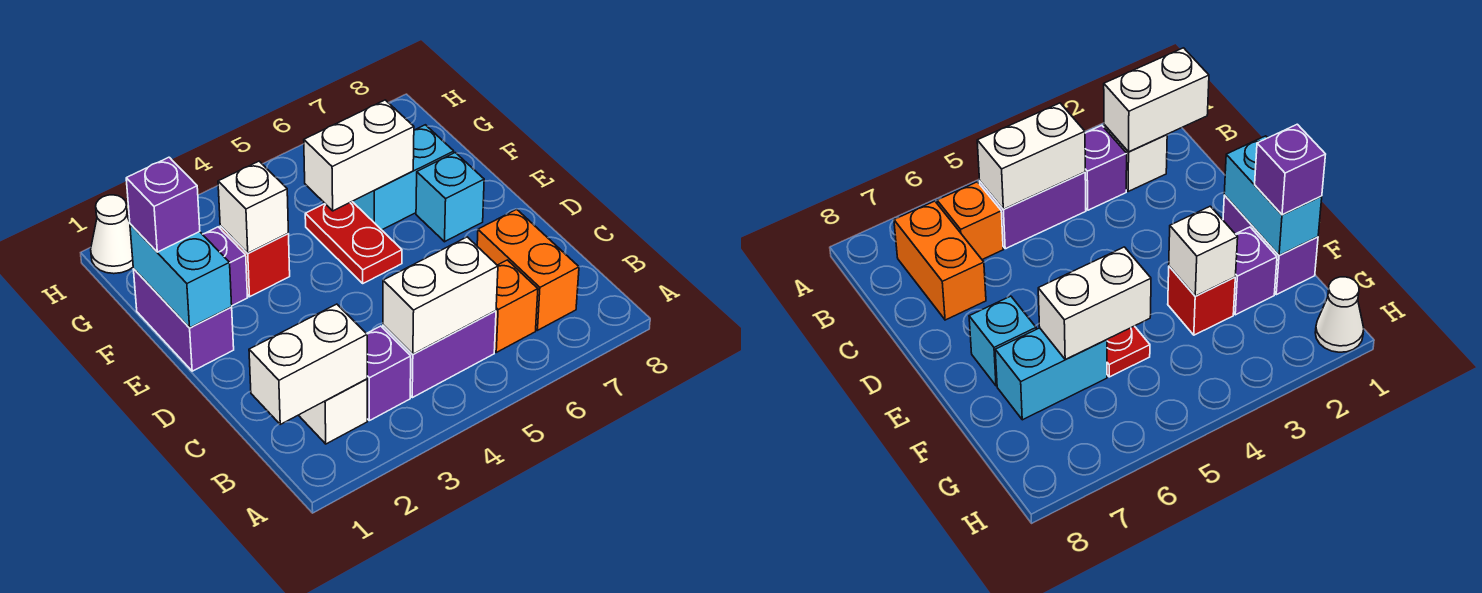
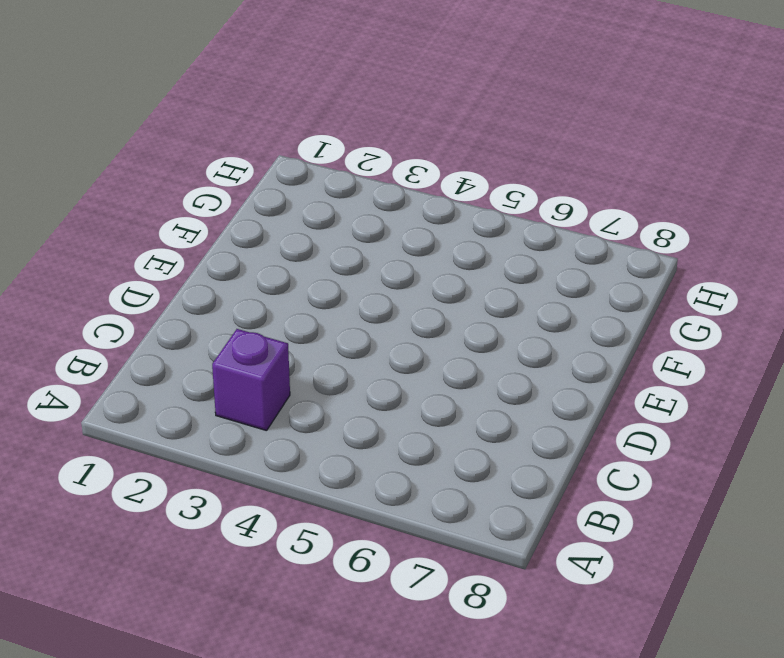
none -> white 1x1 brick [299,379,367,444]
none -> purple 1x2 brick [383,311,496,398]
none -> orange 1x1 brick [494,260,538,352]

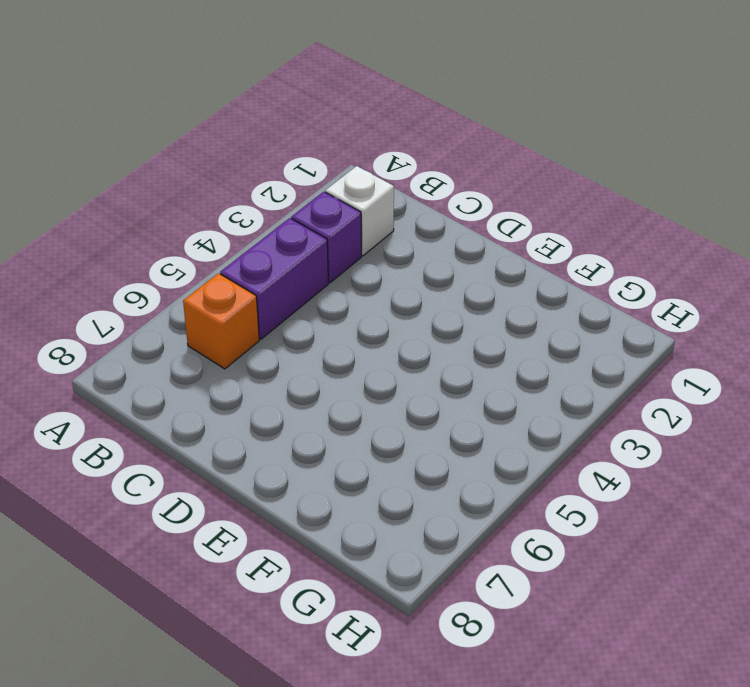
none -> orange 1x2 brick [477,209,579,330]
none -> purple 1x2 brick [133,269,234,371]
none -> red 1x2 plate [305,202,402,283]

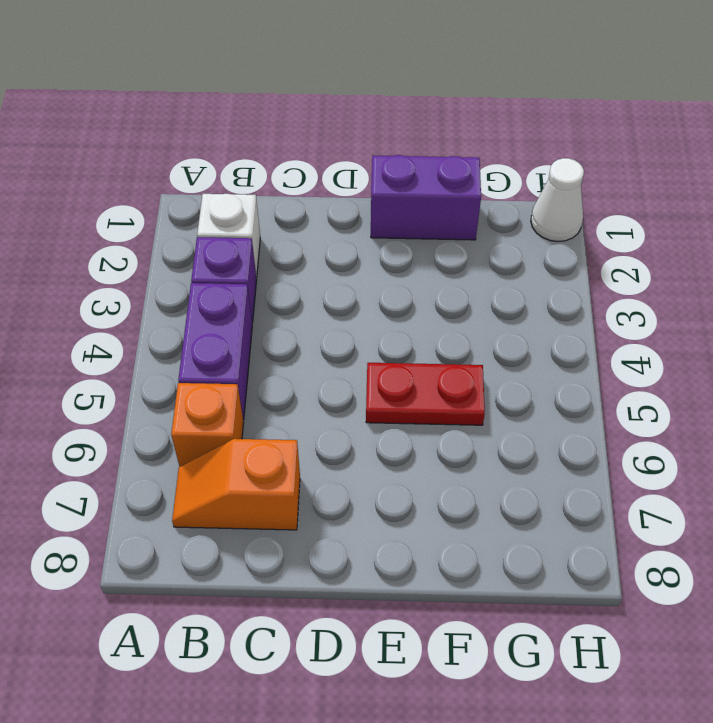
orange 1x2 slope [172,439,300,530] -> orange 1x2 brick [477,209,579,330]
none -> cyan 1x1 brick [416,153,484,242]
none -> purple 1x1 brick [202,227,248,306]
none -> red 1x1 brick [220,226,290,297]

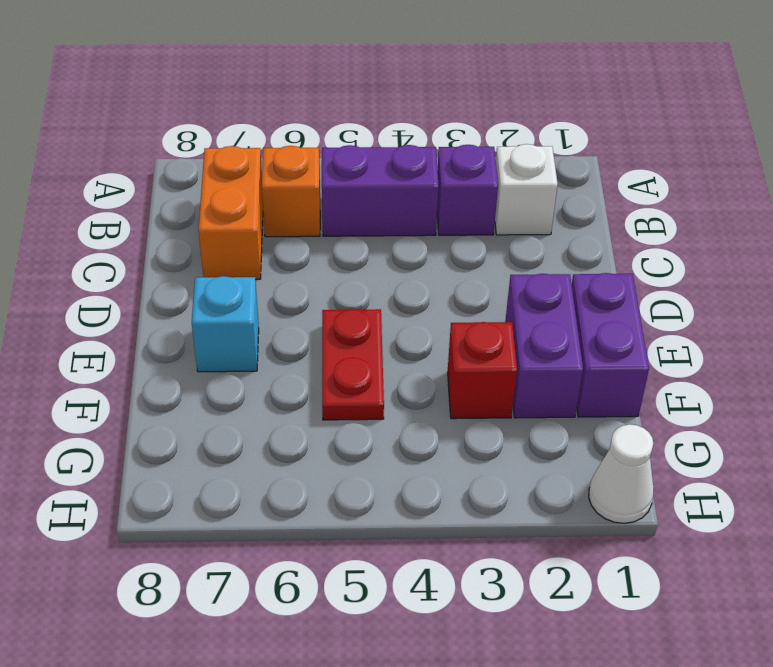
purple 1x2 brick [505,274,583,418] -> purple 1x1 brick [202,227,248,306]
none -> cyan 1x2 brick [352,125,454,230]
none -> white 1x2 brick [249,304,367,424]
none -> white 1x2 brick [383,237,498,354]

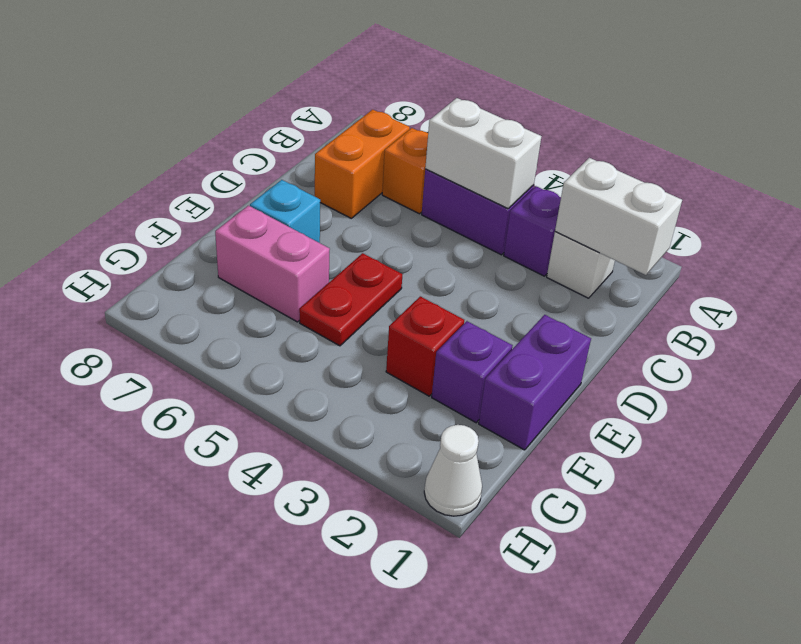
pink 1x2 brick [215,206,330,322] -> cyan 1x2 brick [352,125,454,230]
none -> cyan 1x2 brick [130,224,232,328]
none -> white 1x1 brick [218,161,288,253]
none -> white 1x2 brick [304,100,414,211]

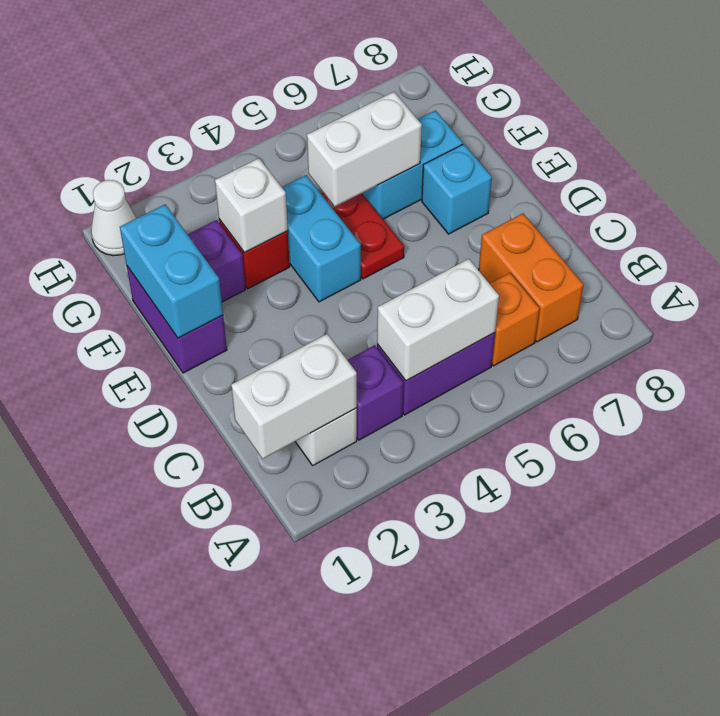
cyan 1x2 brick [282,175,361,302] -> none
none -> purple 1x1 brick [126,157,200,252]

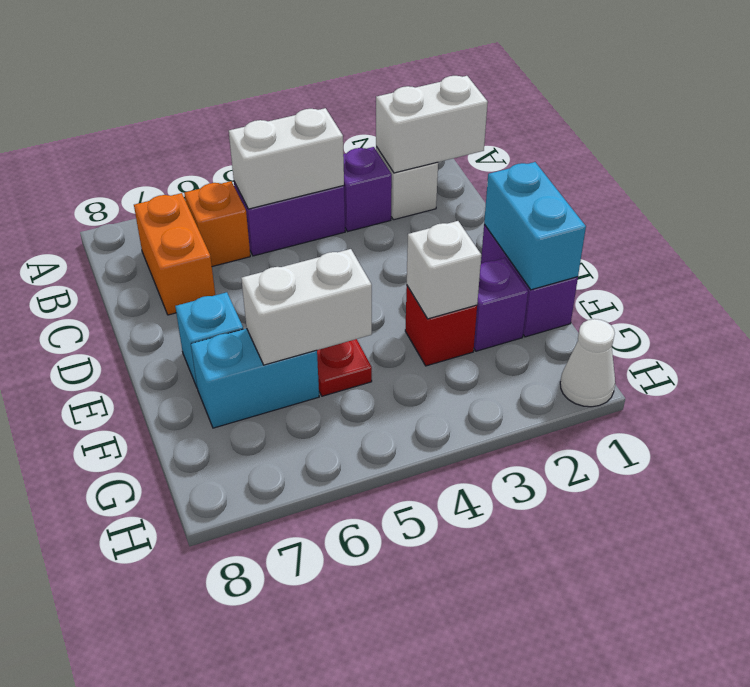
none -> purple 1x1 brick [126,157,200,252]

